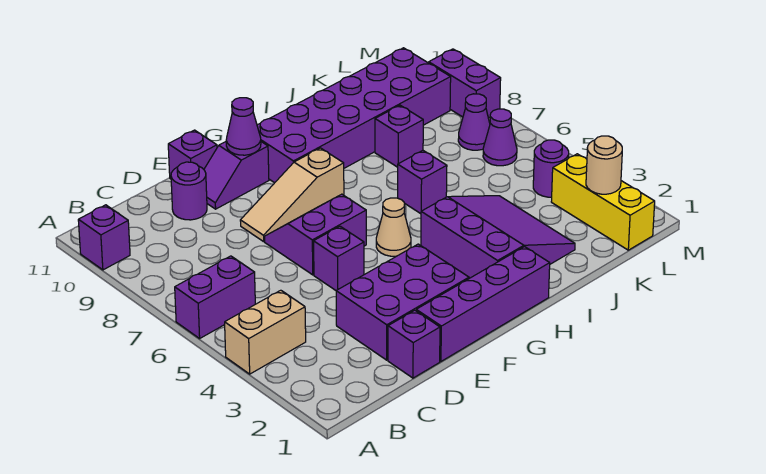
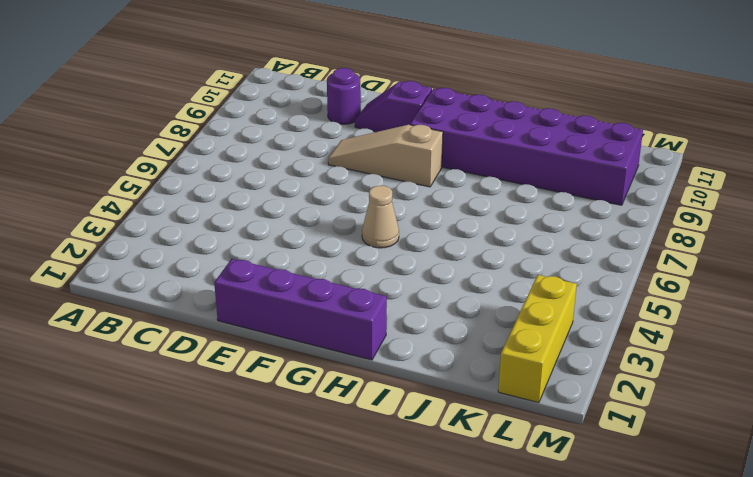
none -> tan 1x2 brick [225,290,306,374]
none -> purple 1x2 brick [175,256,255,338]
none -> purple 1x1 brick [78,205,130,270]

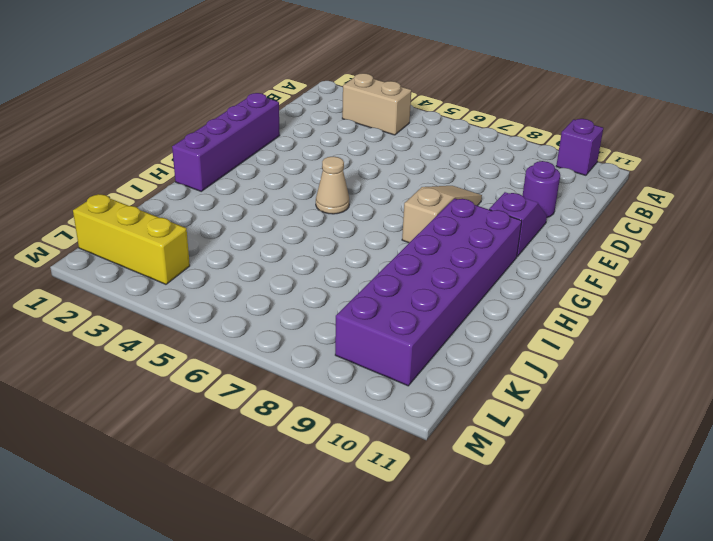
tan 1x2 brick [342,73,411,135] -> tan 1x2 brick turned to [225,290,306,374]
none -> purple 1x2 brick [175,256,255,338]
none -> purple 1x1 brick [388,310,440,378]
none -> purple 2x3 brick [336,244,469,360]

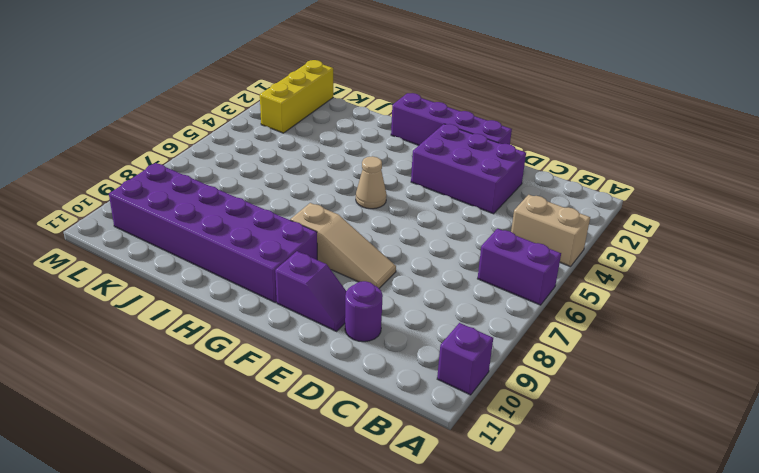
none -> purple 1x1 brick [388,310,440,378]
none -> purple 1x1 brick [314,226,364,290]
none -> purple 2x2 slope [265,194,366,275]

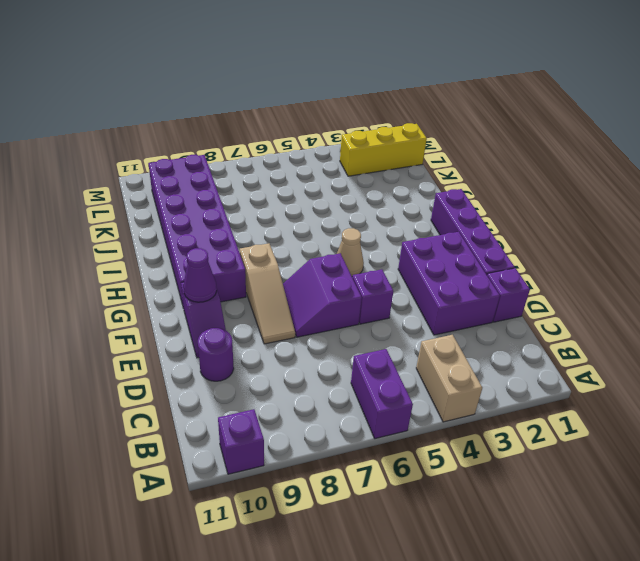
none -> purple 1x1 brick [168,130,217,179]
none -> purple 3x3 slope [421,196,575,278]
none -> purple 1x1 brick [398,151,447,214]

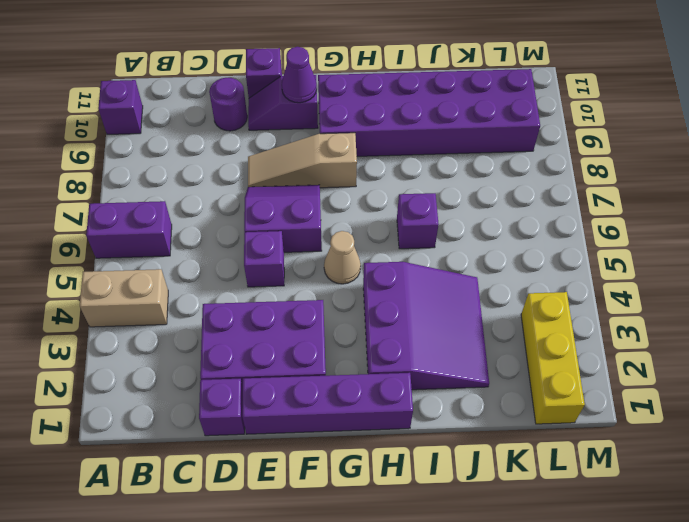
none -> purple 1x1 brick [375,105,423,167]
none -> purple 1x1 round brick [533,140,569,197]
none -> purple 1x1 cone [483,109,517,166]

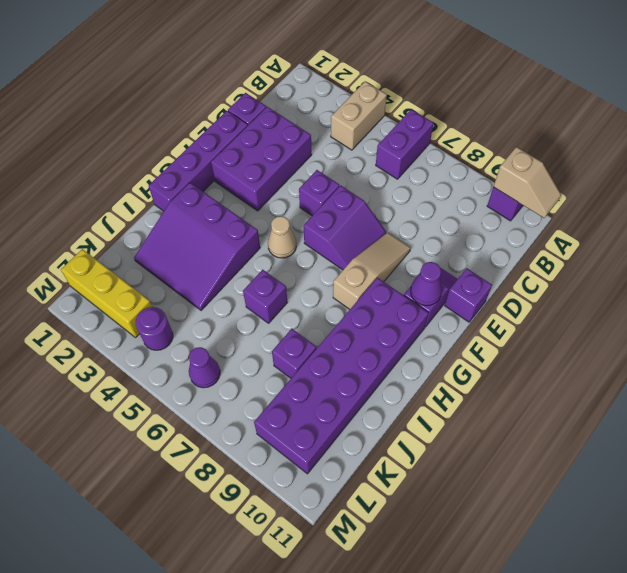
tan 1x2 slope [493,147,561,218] -> none
none -> purple 1x1 round brick [171,162,207,220]
none -> purple 1x1 cone [458,94,490,150]
none -> purple 1x2 brick [429,49,501,118]

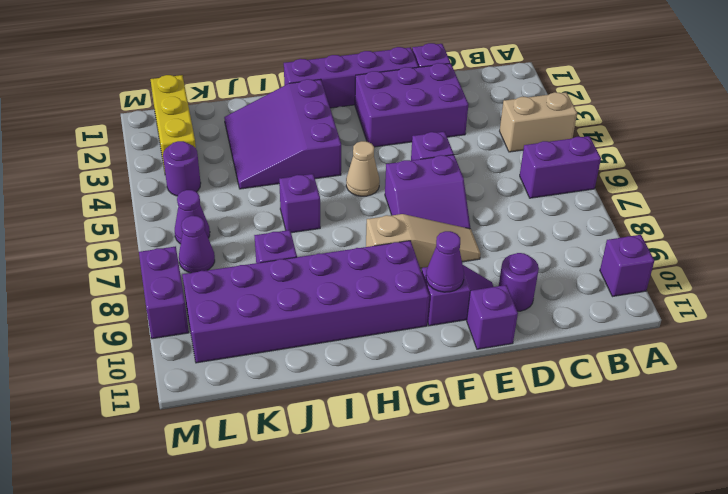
none -> tan 1x1 round brick [586,136,622,194]

